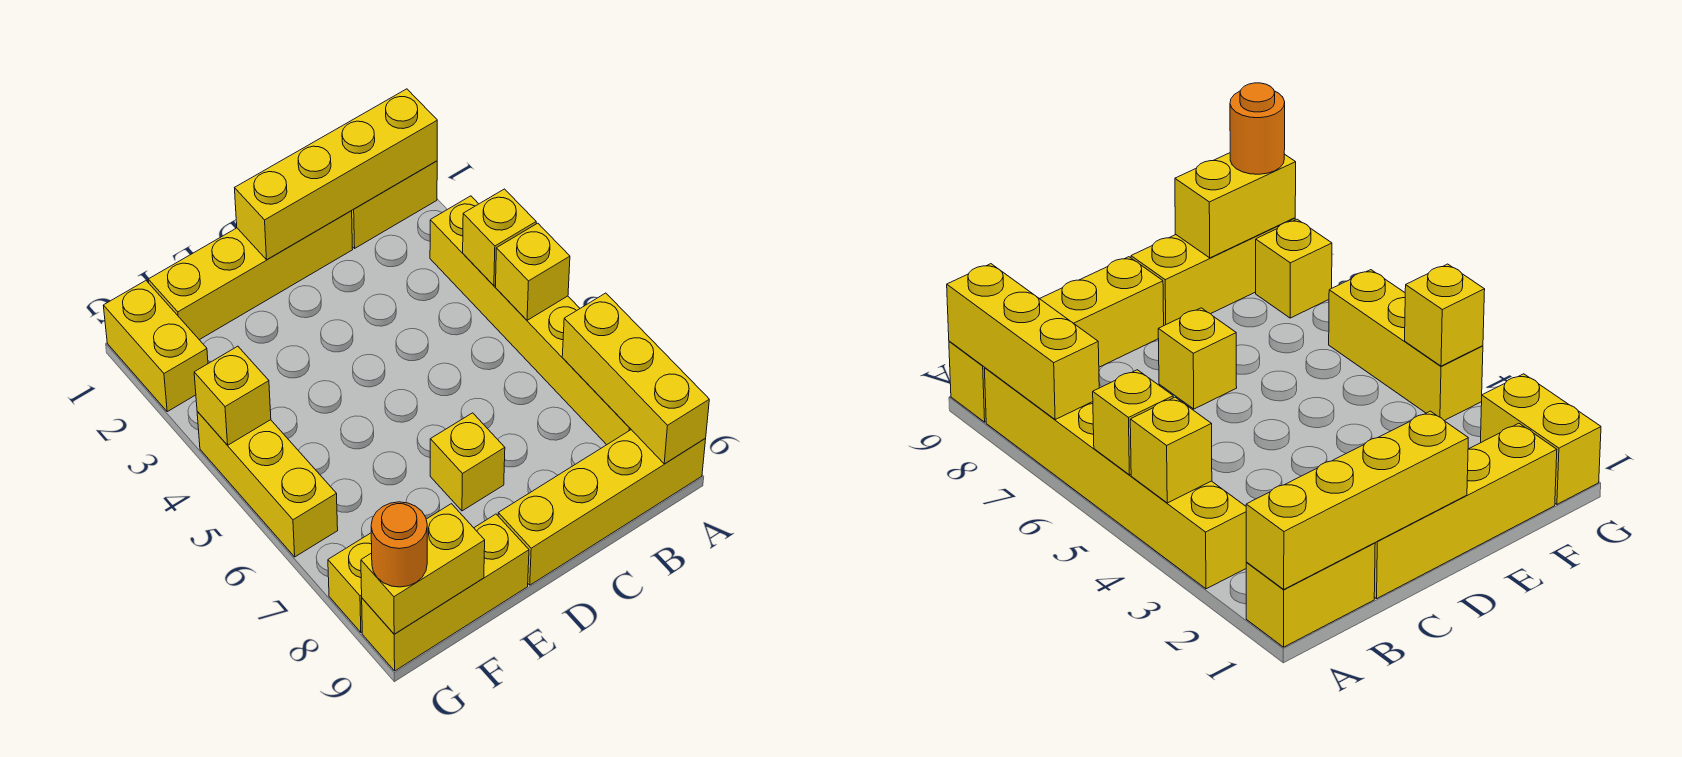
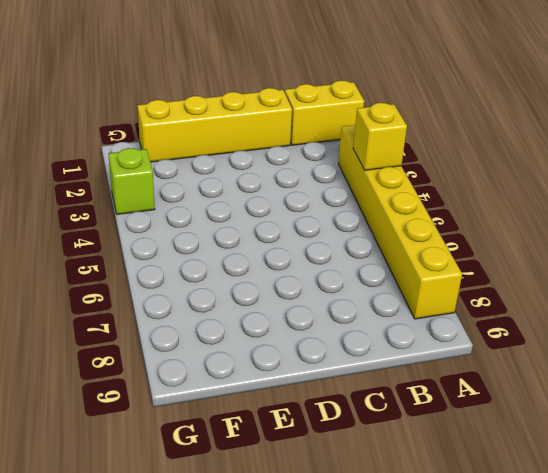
lime 1x1 brick [108,148,155,215] -> none
none -> yellow 1x4 brick [498,430,706,585]
none -> yellow 1x1 brick [430,413,505,511]
none -> yellow 1x3 brick [362,514,529,671]

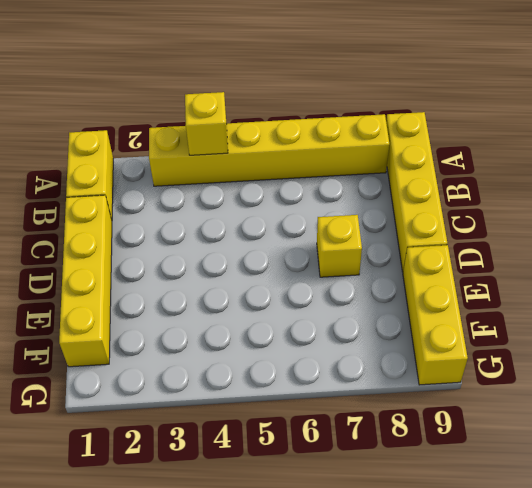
none -> yellow 1x2 brick [103,281,208,412]
none -> yellow 1x3 brick [197,412,338,557]
none -> yellow 1x1 brick [328,533,372,632]

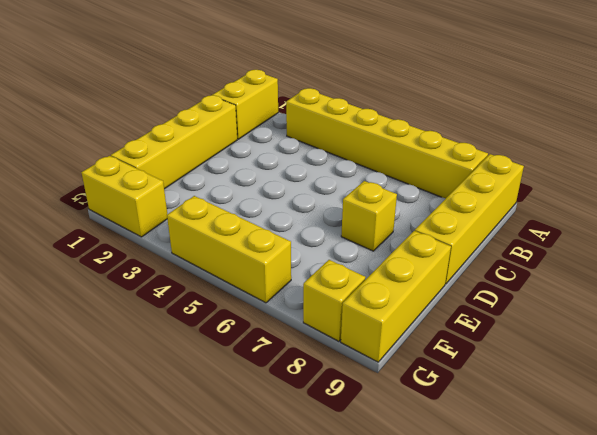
none -> yellow 1x4 brick [235,89,437,260]
none -> yellow 1x1 brick [463,189,536,286]
none -> yellow 1x1 brick [496,223,570,320]

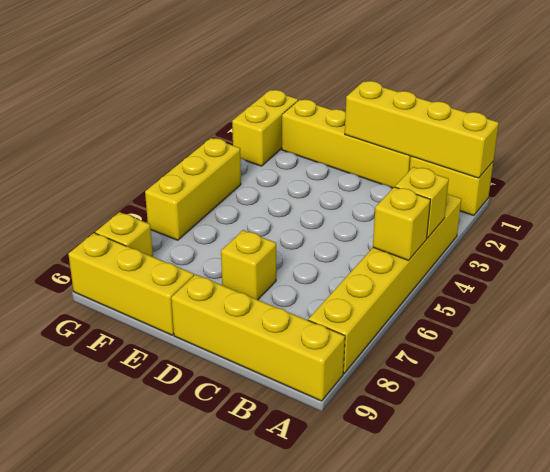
none -> yellow 1x3 brick [562,293,709,464]
none -> yellow 1x2 brick [361,504,485,634]
none -> yellow 1x1 brick [194,346,271,445]

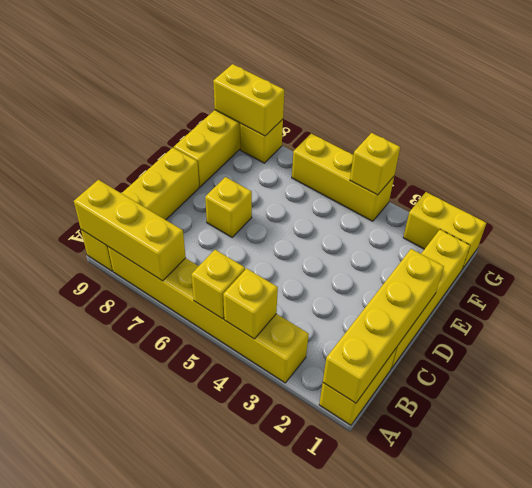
yellow 1x2 brick [213,64,284,136] -> yellow 1x2 brick turned to [361,504,485,634]
none -> orange 1x1 round brick [371,502,427,587]

